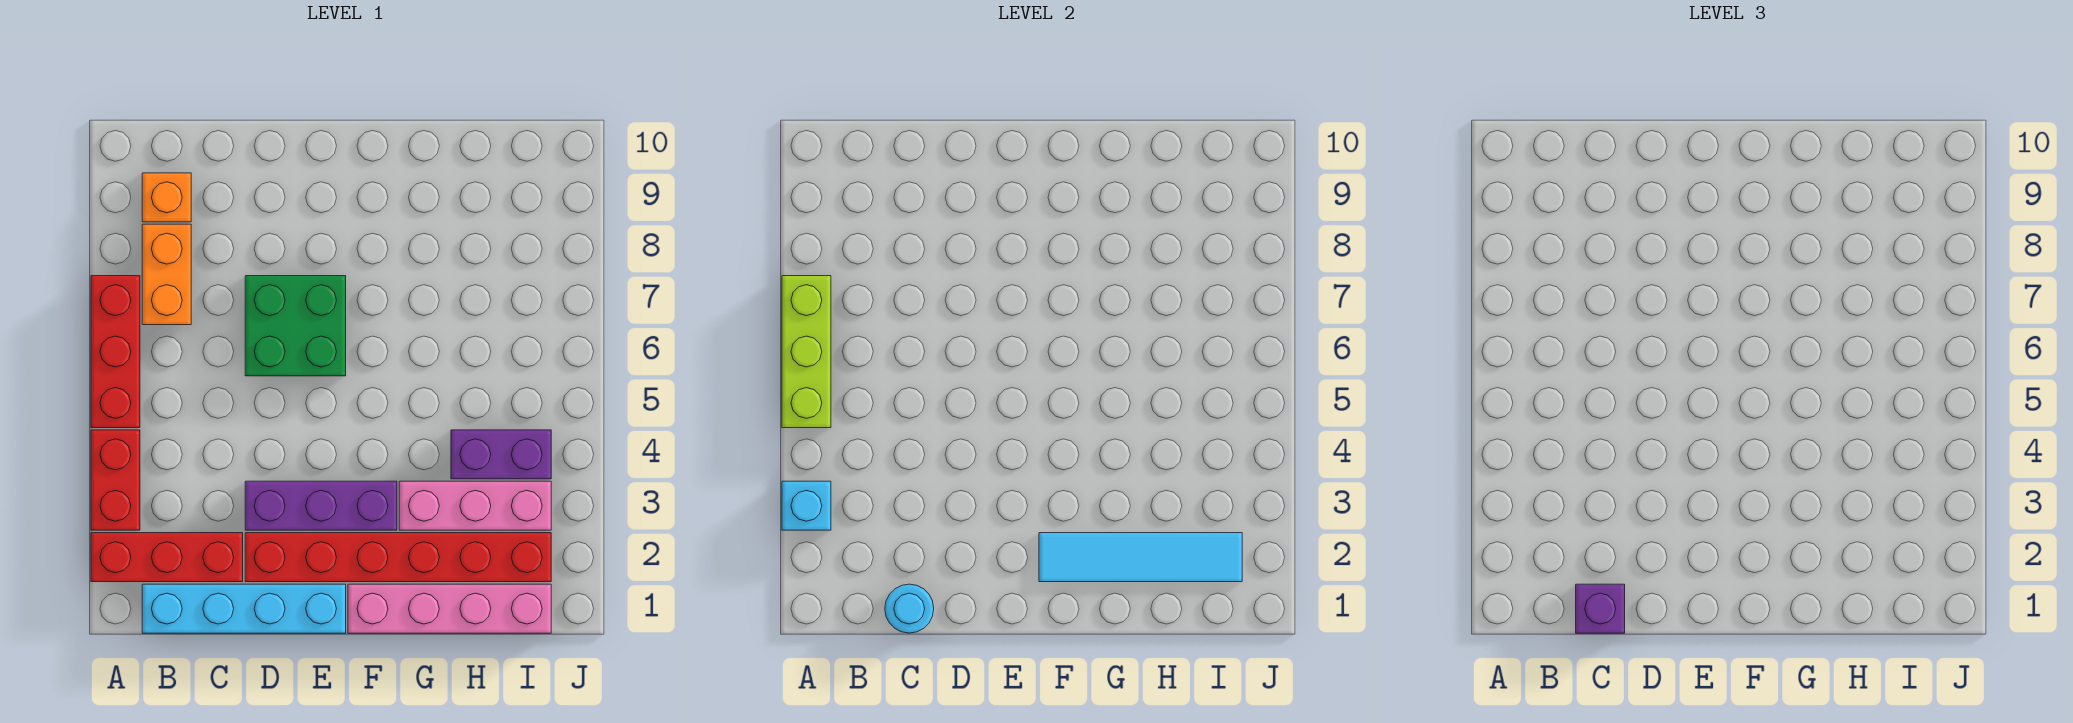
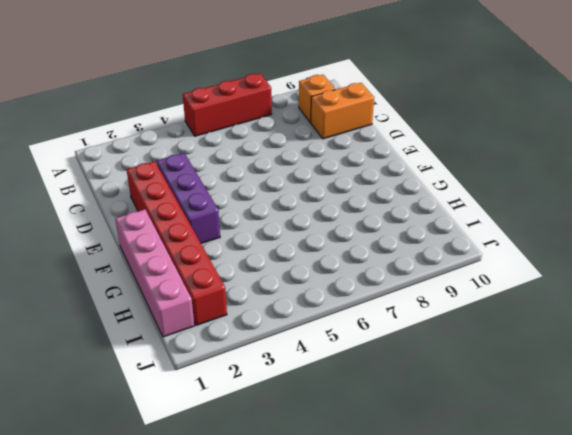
orange 1x2 brick [311,83,374,139] -> orange 1x2 brick moved to [142,224,191,325]
none -> red 1x3 brick [91,533,243,582]
none -> red 1x2 brick [91,430,140,530]
none -> cyan 1x4 brick [142,584,346,633]

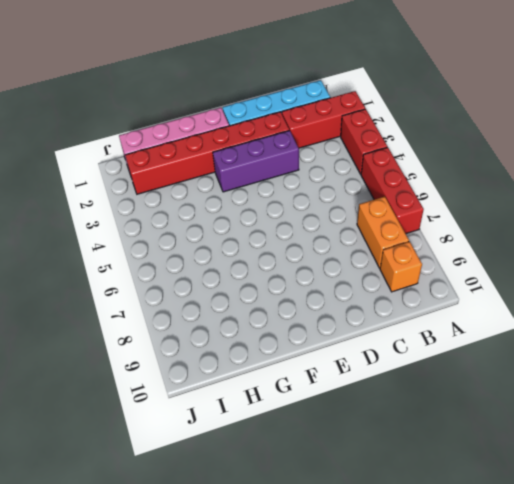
none -> green 2x2 brick [245,276,346,376]
none -> pink 1x3 brick [399,481,551,530]
none -> purple 1x2 brick [451,430,551,479]

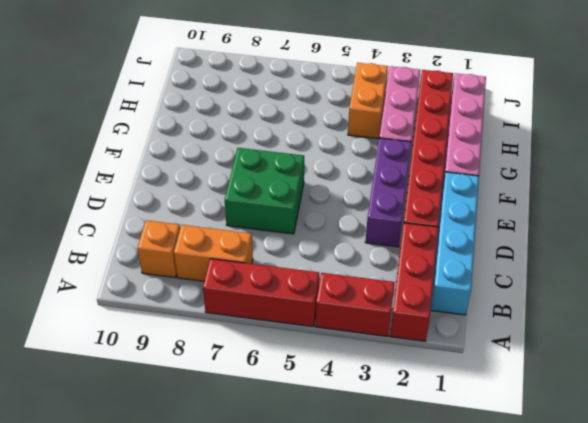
orange 1x2 brick [348,63,388,139] -> purple 1x2 brick [451,430,551,479]
none -> cyan 1x1 brick [782,481,831,530]
none -> lime 1x3 brick [782,276,831,428]
none -> cyan 1x1 round brick [885,584,934,633]

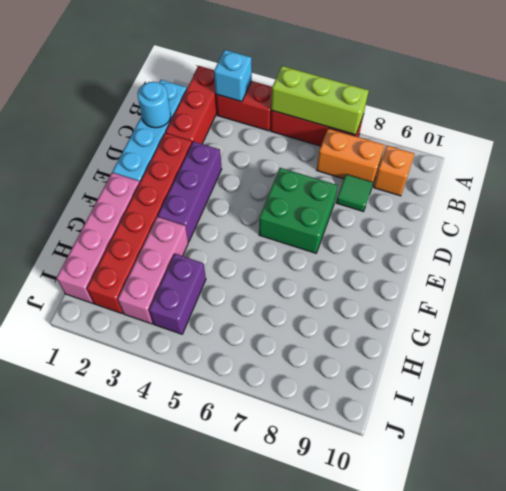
green 1x1 tile [336,174,373,212] -> none
none -> cyan 1x4 tile [1039,533,1242,582]
none -> purple 1x1 brick [1576,584,1625,633]

